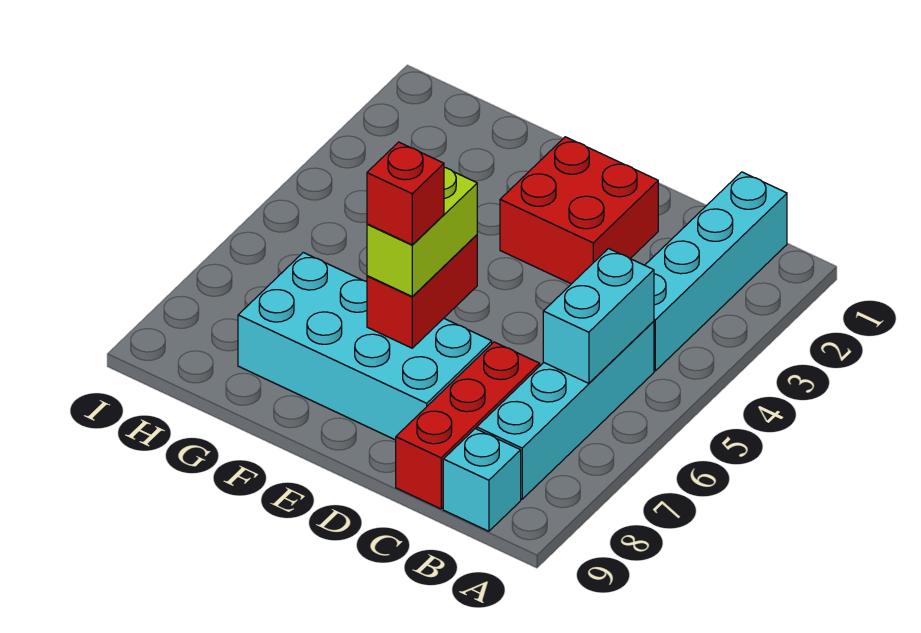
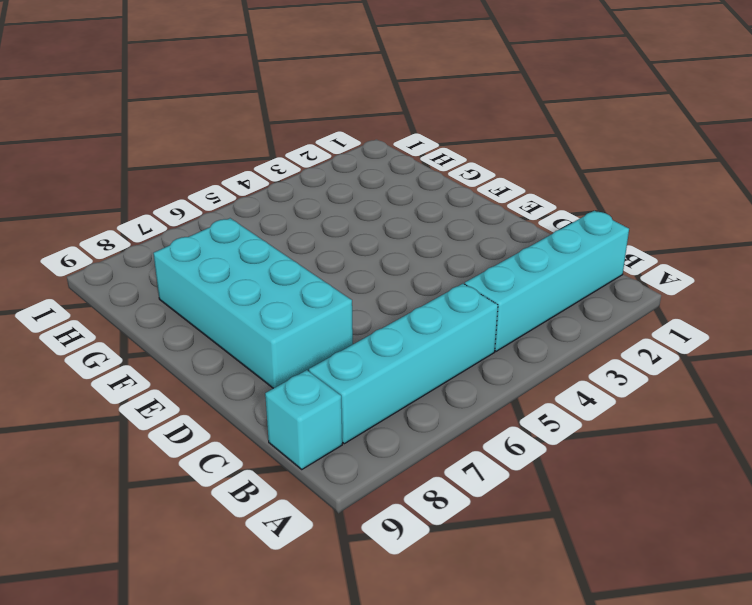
none -> red 1x3 brick [396,342,540,509]
none -> red 2x2 brick [500,137,658,284]

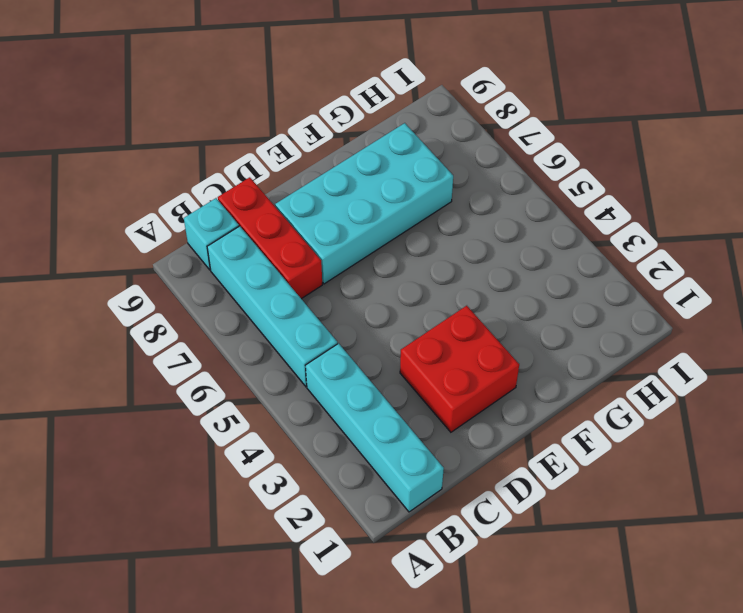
none -> cyan 1x2 brick [543,249,654,383]
none -> red 1x2 brick [367,235,477,348]

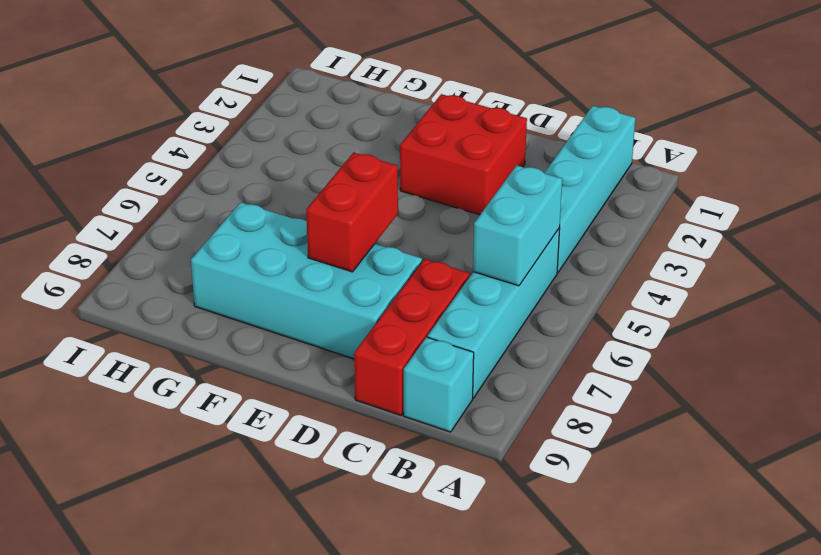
none -> lime 1x2 brick [367,167,477,297]
none -> red 1x1 brick [367,142,444,245]

